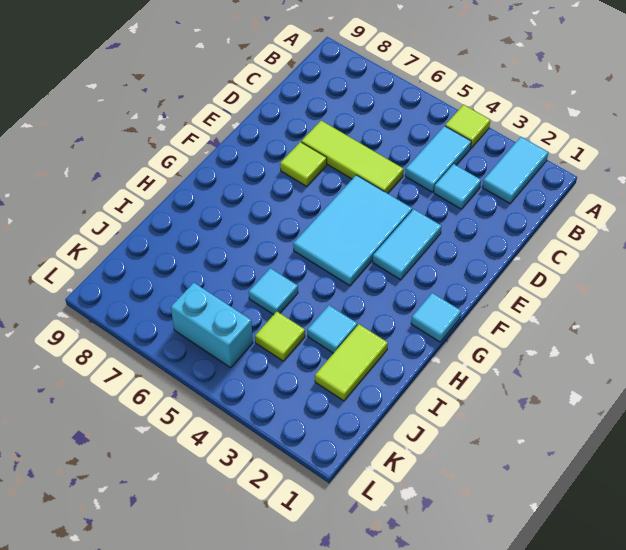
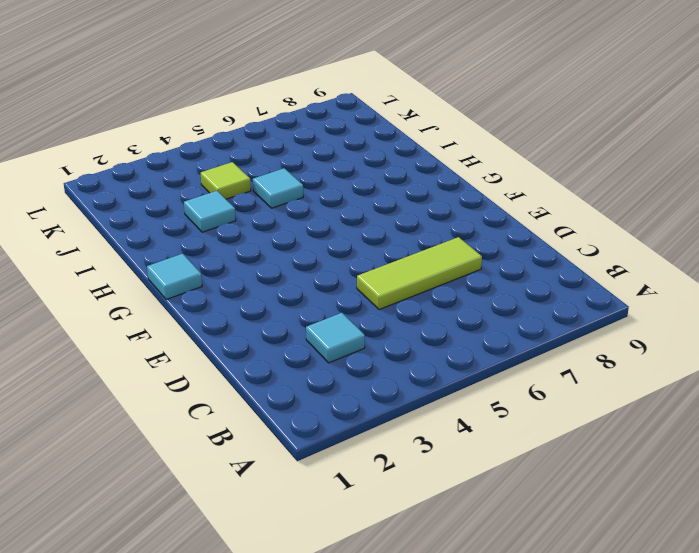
none -> cyan 1x2 tile [482,137,548,203]
none -> lime 1x1 tile [445,105,490,148]
none -> cyan 1x2 tile [405,126,471,192]

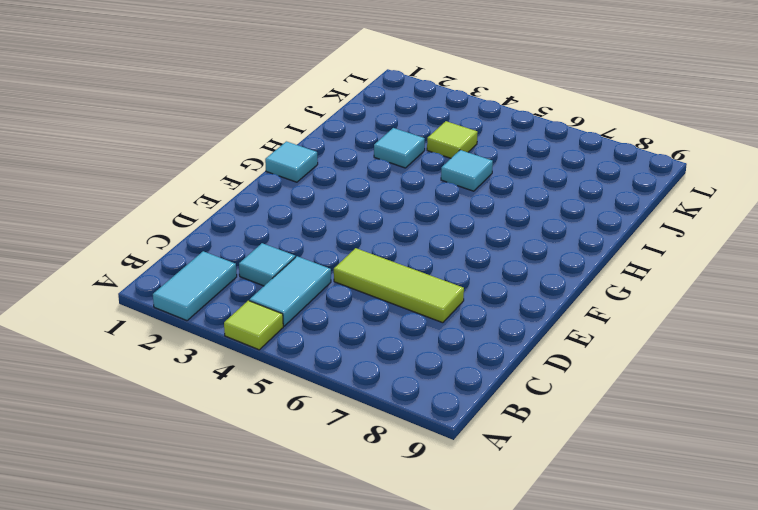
none -> cyan 1x2 tile [373,209,442,280]
none -> cyan 2x3 tile [293,175,412,286]
none -> lime 1x1 tile [280,142,327,186]

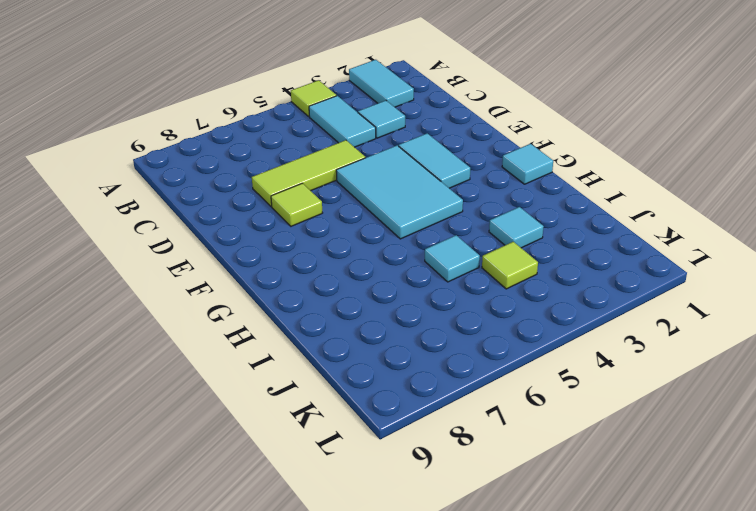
none -> lime 1x2 tile [315,324,388,401]
none -> cyan 1x2 brick [171,283,253,368]

